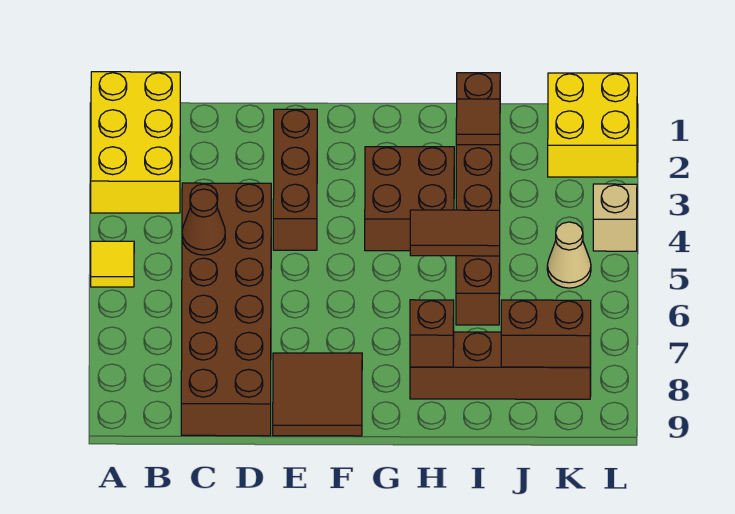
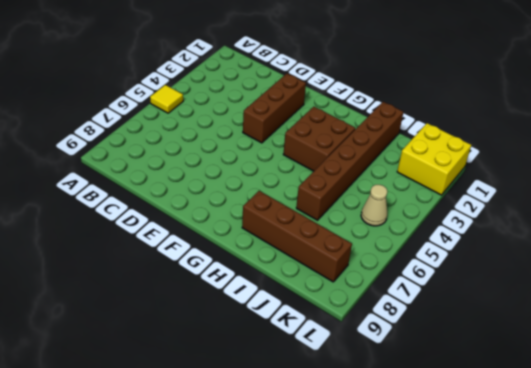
none -> yellow 2x3 brick [91,72,180,213]
none -> brown 2x6 brick [181,183,271,436]
none -> brown 2x2 tile [273,353,362,436]

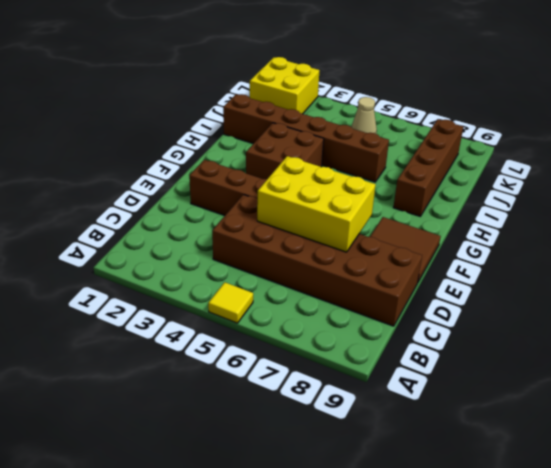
yellow 2x3 brick [257,156,376,252] -> yellow 2x3 brick moved to [91,72,180,213]
none -> tan 1x1 brick [593,184,637,251]
none -> brown 1x1 cone [182,189,225,255]
none -> brown 1x2 tile [410,210,500,256]

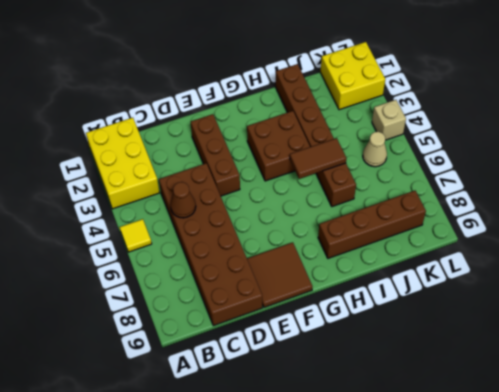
none -> brown 1x1 brick [410,300,454,367]
none -> brown 1x1 tile [456,99,500,145]
none -> brown 1x2 brick [501,300,591,367]

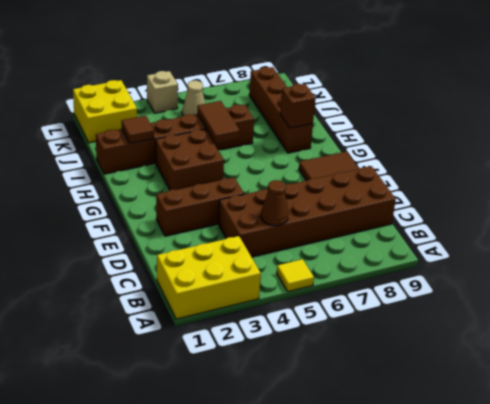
none -> brown 1x2 brick [501,300,591,367]

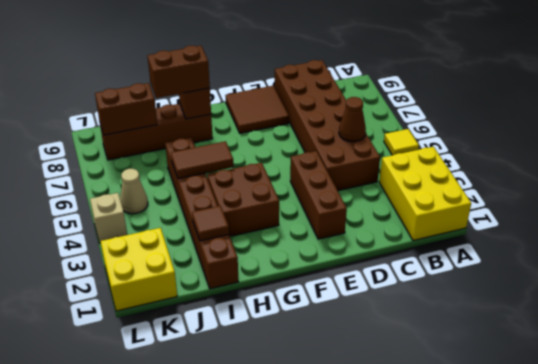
brown 1x2 brick [147,46,210,98] -> none

